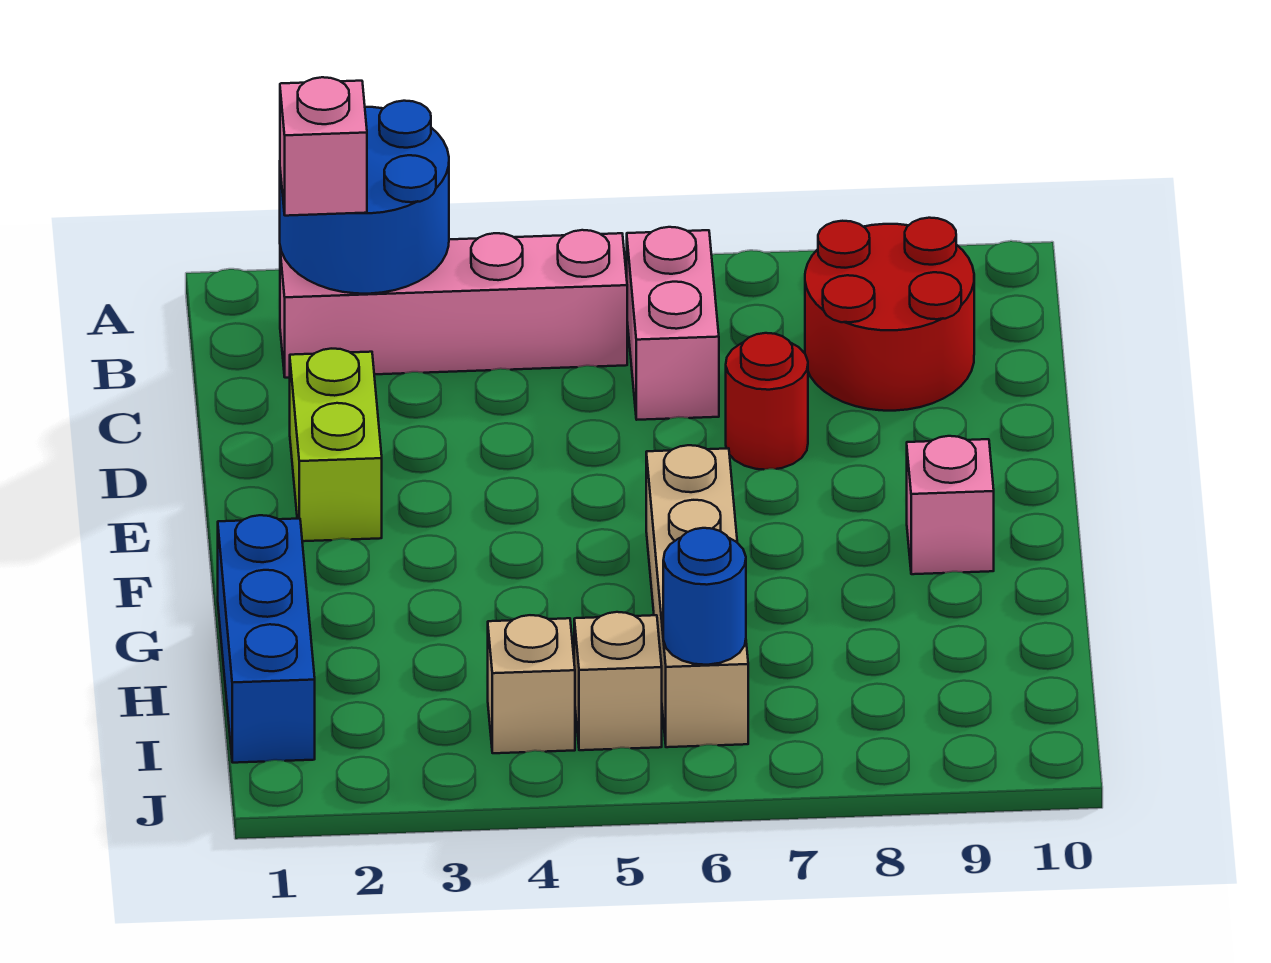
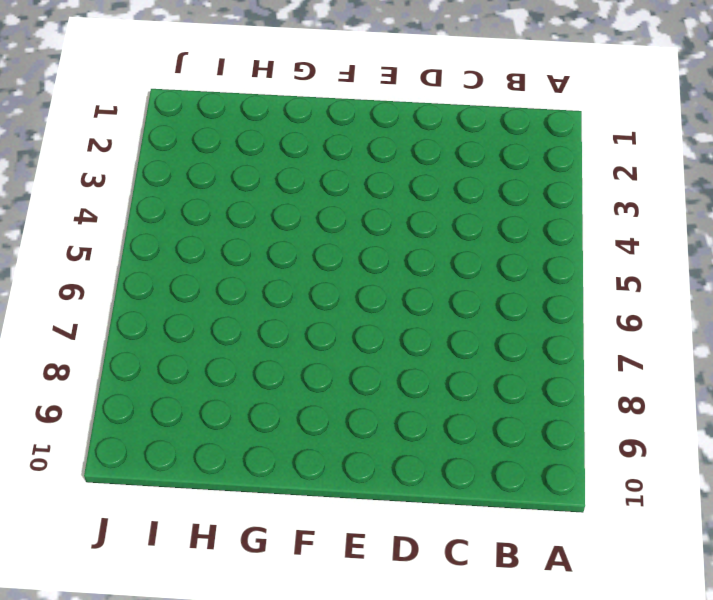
none -> pink 1x4 brick [280,230,627,378]
none -> pink 1x2 brick [627,227,719,420]
none -> red 2x2 round brick [805,218,974,411]

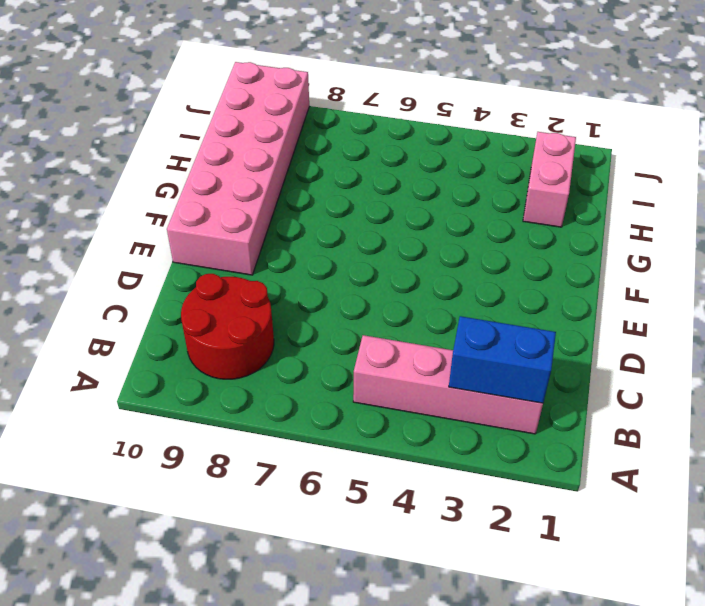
blue 1x2 brick [449,316,556,403] -> blue 2x2 round brick [280,101,449,294]
pink 2x6 brick [167,62,309,275] -> pink 1x1 brick [907,436,994,574]
pink 1x2 brick [523,132,576,227] -> pink 1x2 brick moved to [627,227,719,420]
none -> lime 1x2 brick [290,349,382,541]
none -> red 1x1 round brick [726,333,808,470]
none -> tan 1x4 brick [646,445,748,747]

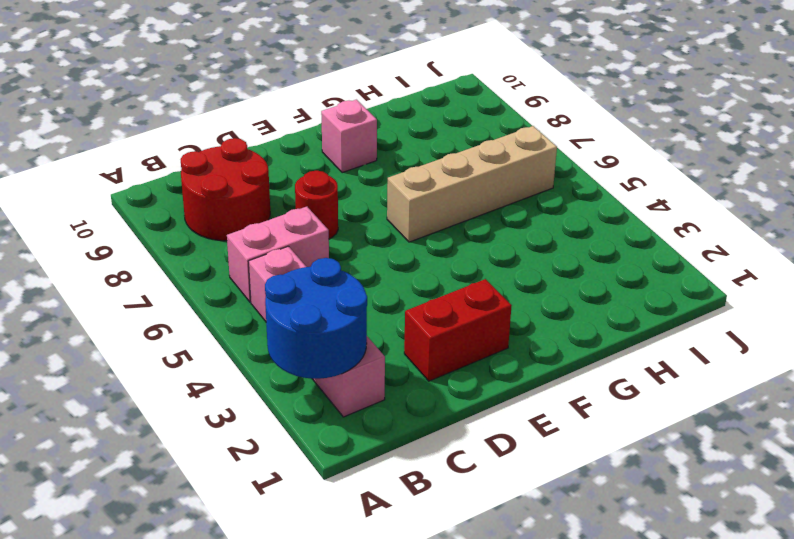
red 1x2 brick [404,279,512,381] -> lime 1x2 brick [290,349,382,541]
none -> blue 1x3 brick [218,515,315,763]
none -> tan 1x1 brick [488,615,575,753]
none -> tan 1x1 brick [574,612,662,750]

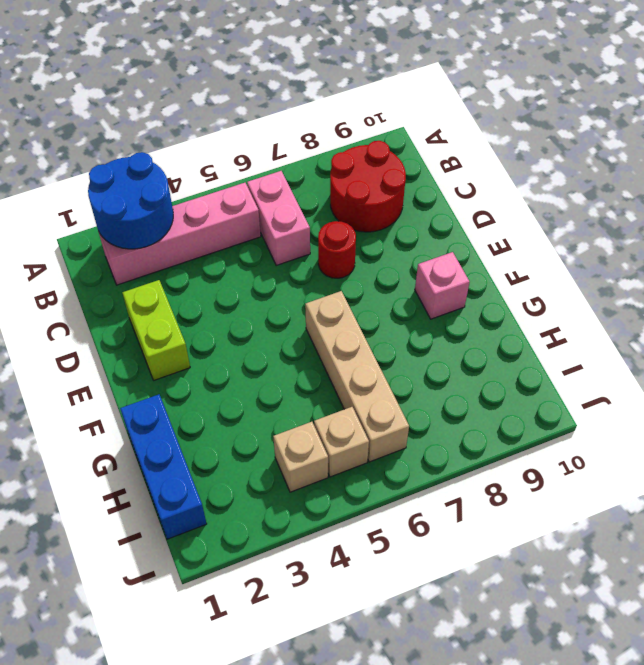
none -> blue 1x1 round brick [663,528,746,665]
none -> pink 1x1 brick [280,77,367,216]

